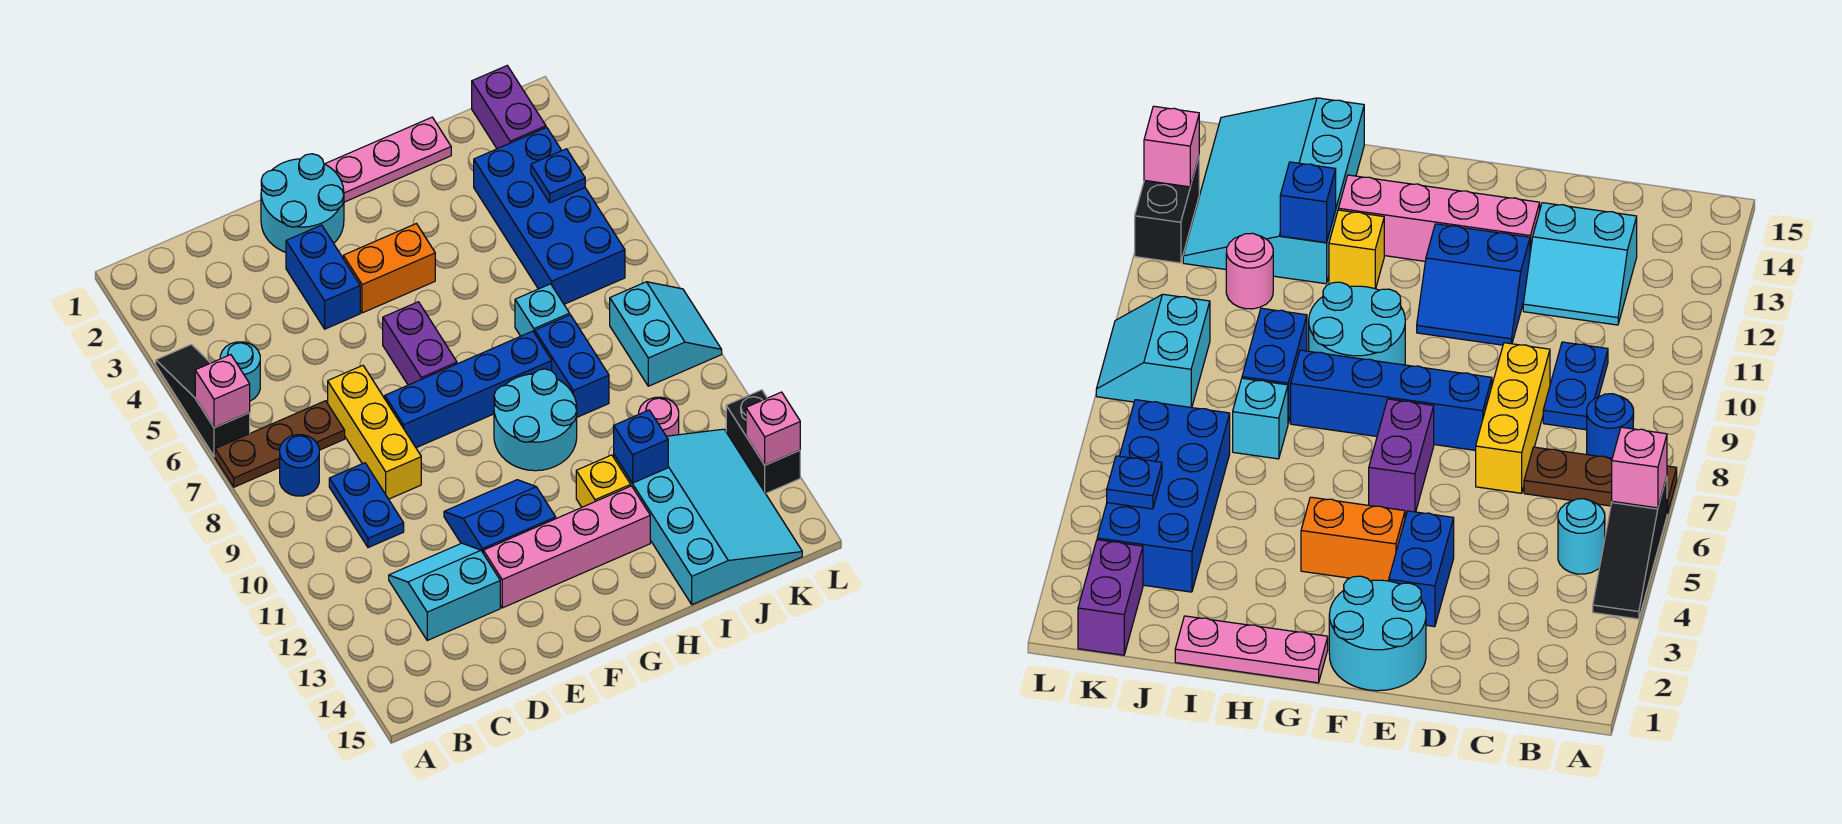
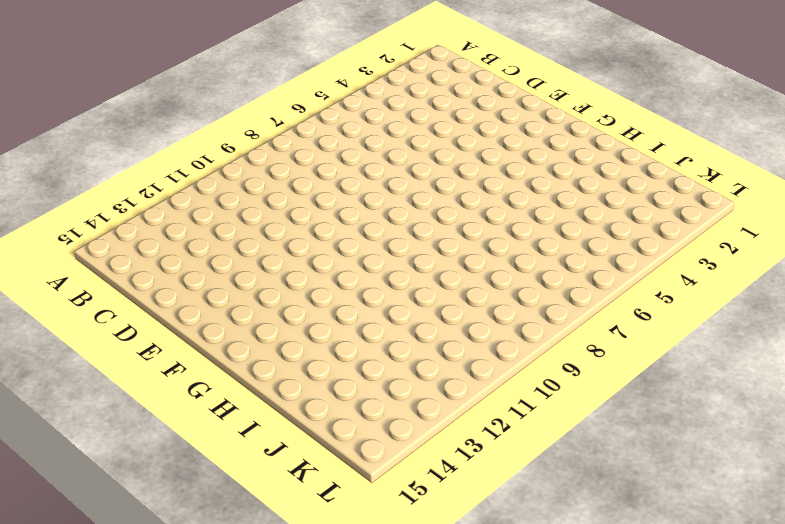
none -> black 1x3 slope [156,344,250,456]
none -> brown 1x3 plate [215,401,345,487]
none -> cyan 1x1 round brick [220,342,260,401]

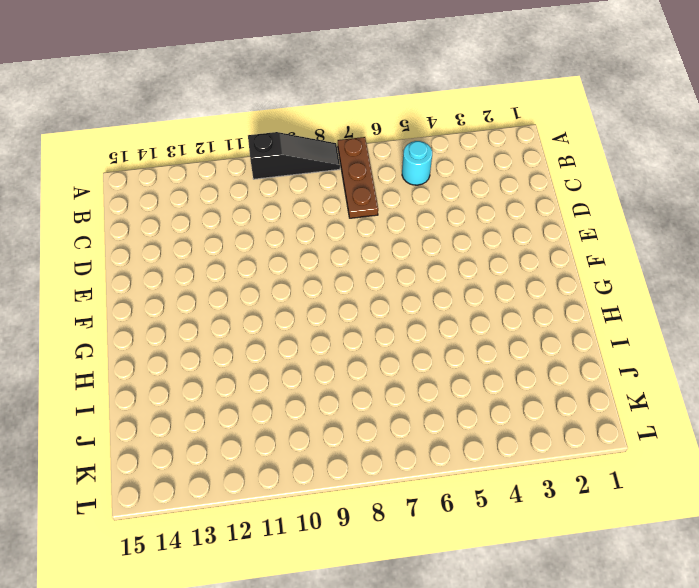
black 1x3 slope [248,132,340,179] -> black 1x3 slope moved to [156,344,250,456]
none -> blue 1x1 round brick [280,435,319,496]
none -> blue 1x2 plate [329,463,404,548]
none -> cyan 2x2 slope [389,543,500,640]

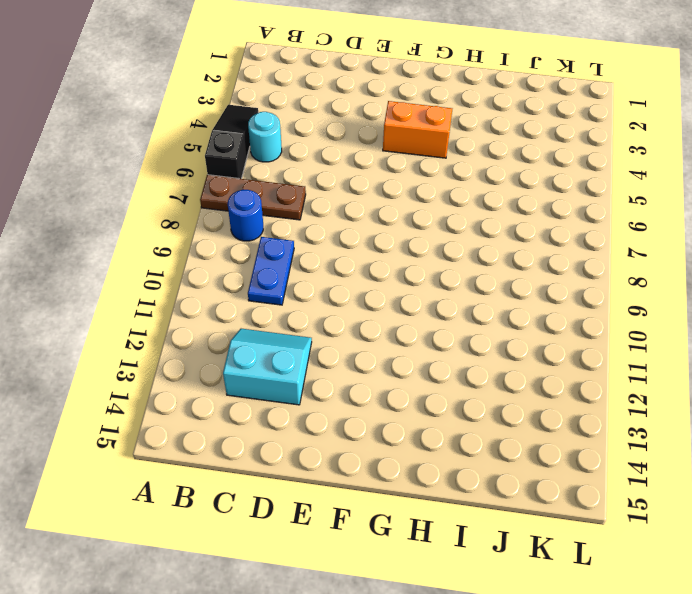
none -> yellow 1x3 brick [328,366,421,499]
none -> cyan 2x2 round brick [261,154,344,252]
none -> blue 1x2 brick [286,225,360,329]

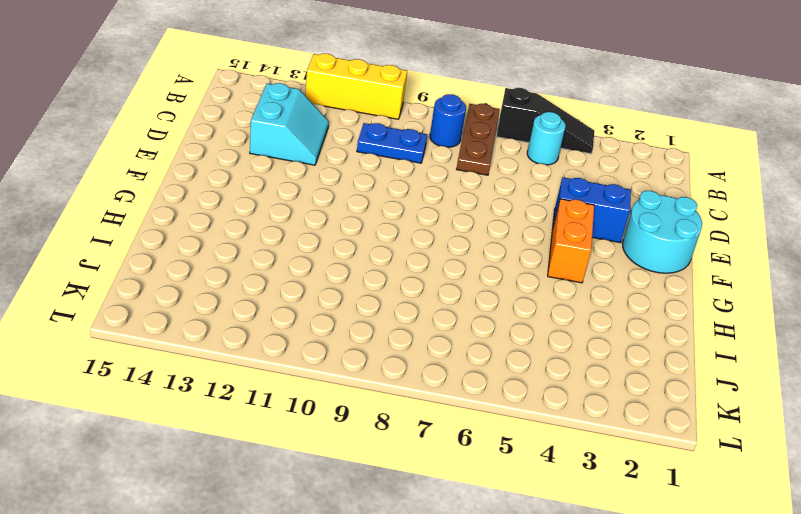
yellow 1x3 brick [305,54,407,119] -> yellow 1x3 brick moved to [328,366,421,499]
none -> blue 1x4 brick [385,331,552,448]
none -> blue 2x2 slope [444,480,556,552]
none -> pink 1x4 brick [483,486,650,608]

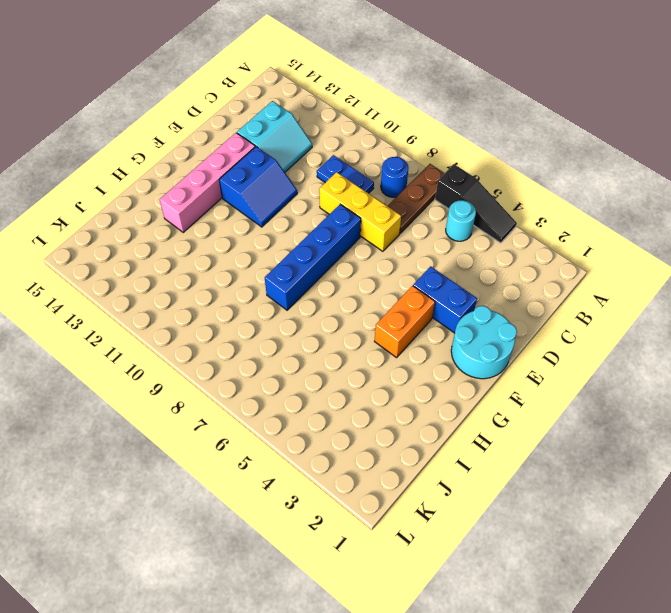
none -> purple 1x2 brick [383,302,457,385]
none -> pink 1x3 plate [325,117,451,202]
none -> cyan 2x2 round brick [494,369,577,471]

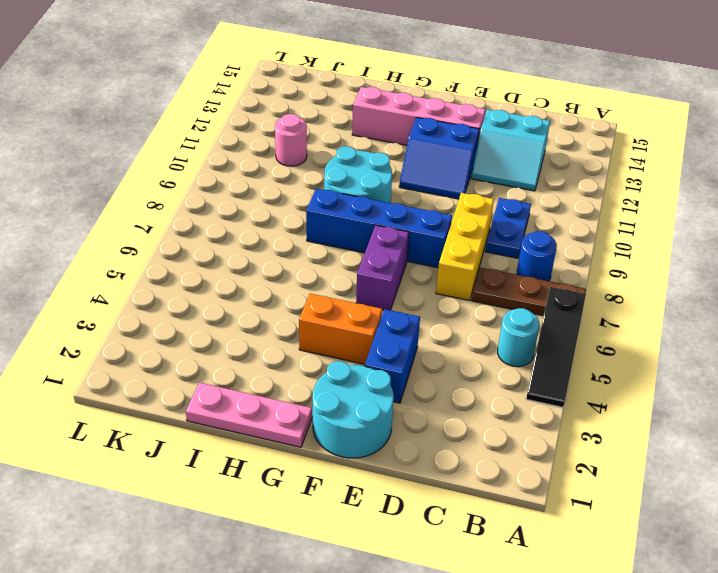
none -> yellow 1x1 brick [576,455,631,507]
none -> cyan 1x1 brick [515,284,570,336]
none -> blue 1x2 brick [535,315,609,417]

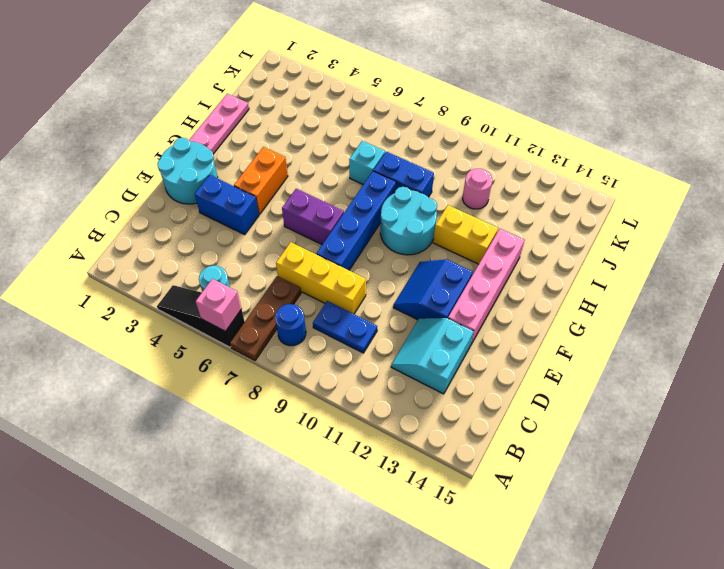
yellow 1x2 brick [433,205,498,264] -> yellow 1x1 brick [576,455,631,507]
none -> cyan 3x4 slope [614,429,802,605]
none -> blue 2x4 brick [474,127,625,304]
none -> purple 1x2 brick [472,66,546,149]

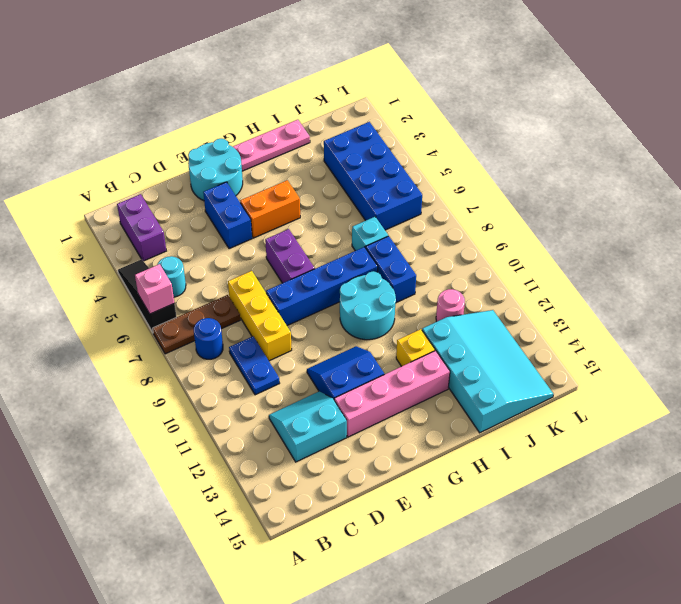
purple 1x2 brick [117,194,166,261] -> purple 1x2 brick moved to [472,66,546,149]
none -> cyan 2x2 slope [610,282,722,386]
none -> black 1x2 brick [726,390,800,494]
none -> blue 1x1 brick [614,410,668,483]

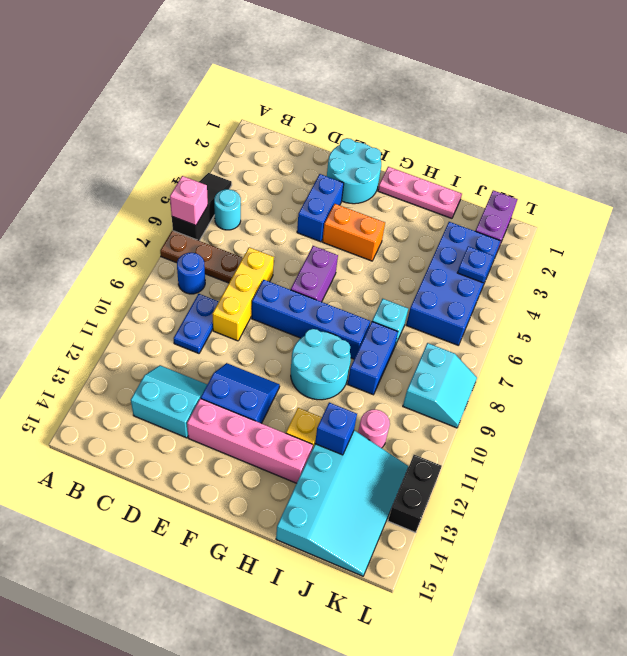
none -> pink 1x1 brick [746,392,800,465]

